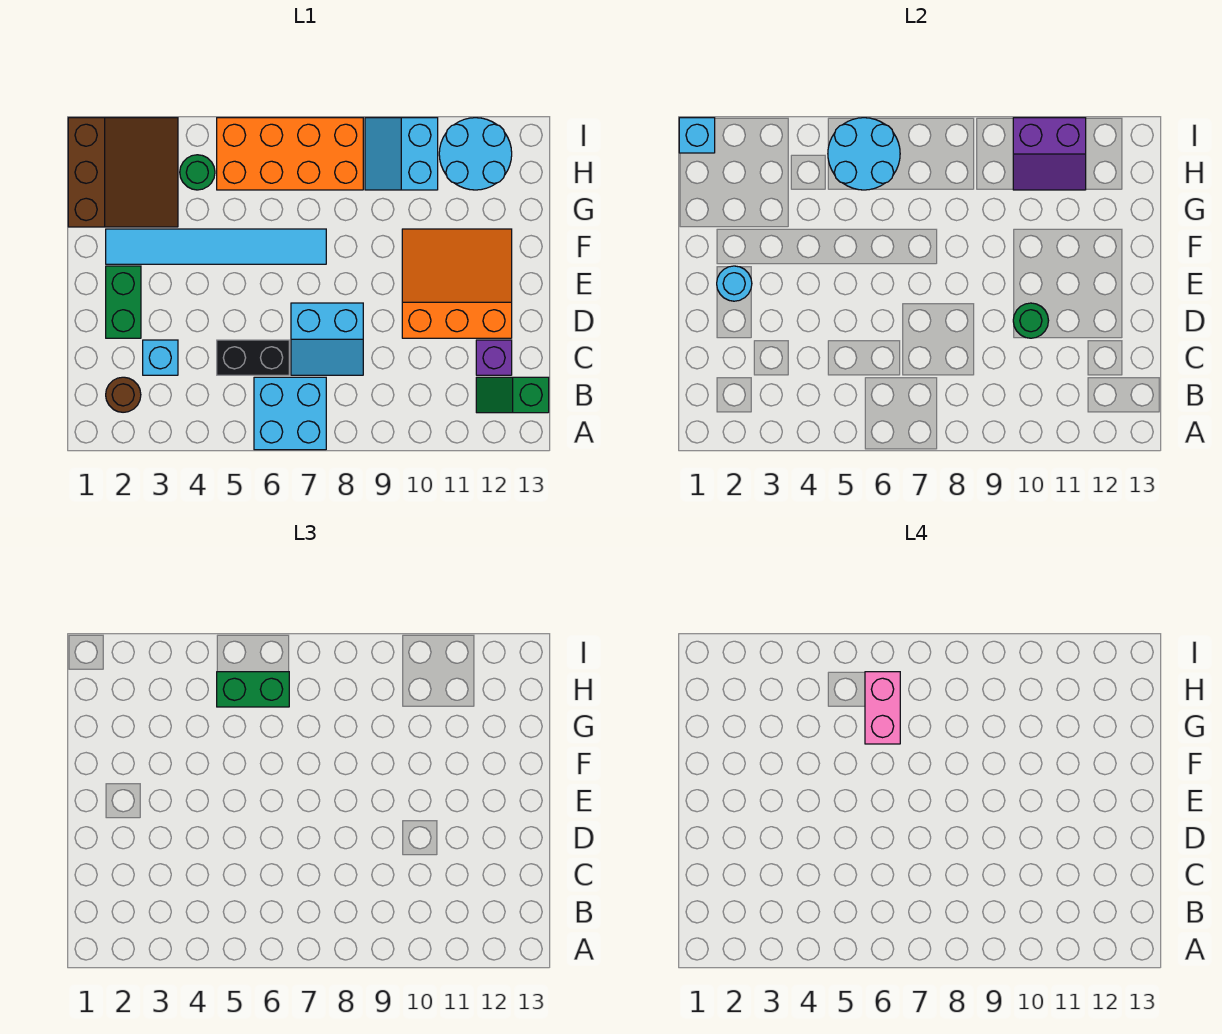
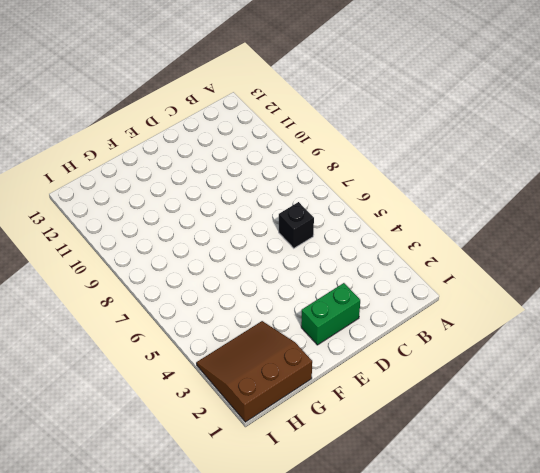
black 1x1 brick [279,202,314,248] -> black 1x2 brick [217,340,289,375]
none -> cyan 2x2 brick [254,377,326,450]
none -> brown 1x1 round brick [106,377,141,412]
none -> green 1x2 slope [476,377,549,413]

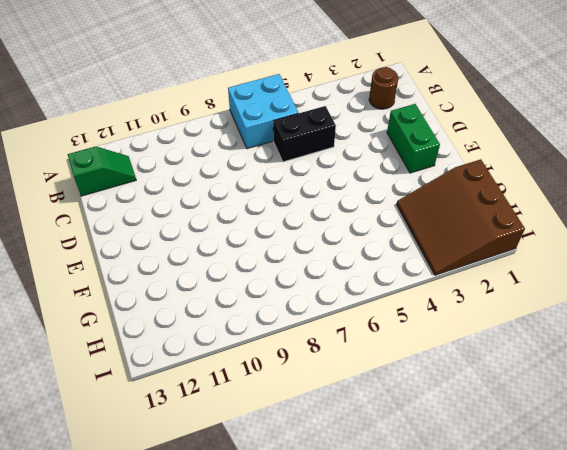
none -> cyan 1x1 brick [143,340,178,375]
none -> cyan 2x2 slope [291,303,363,375]
none -> purple 1x1 brick [476,340,512,375]

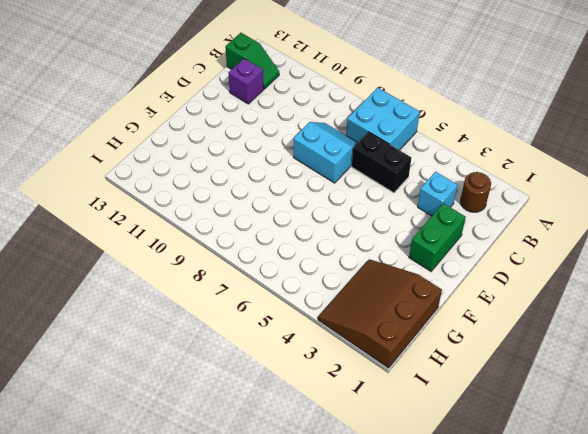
none -> orange 3x3 slope [402,229,512,338]
none -> cyan 1x6 tile [106,229,326,264]
none -> green 1x1 round brick [180,155,215,190]

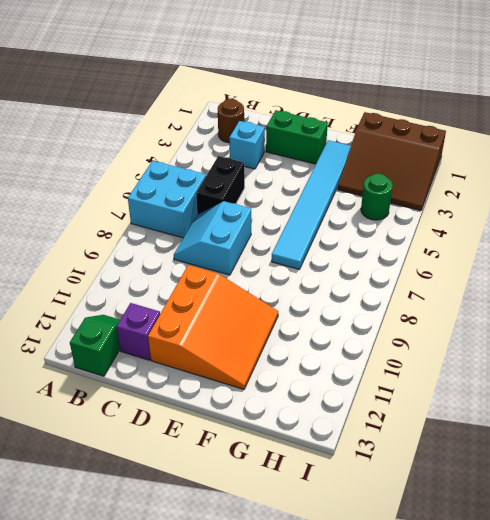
none -> orange 2x4 brick [217,118,363,190]
none -> cyan 2x2 slope [365,118,438,190]
none -> cyan 2x2 round brick [439,118,512,190]

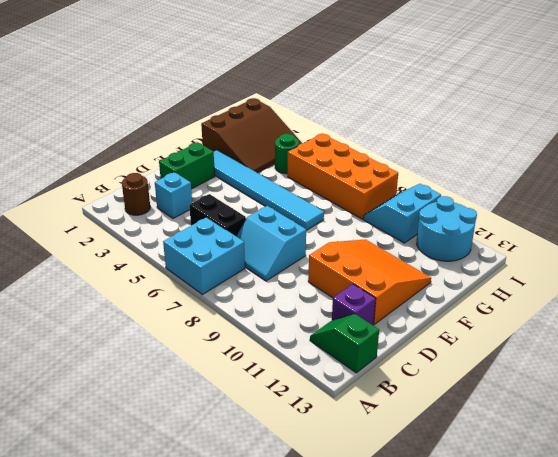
none -> green 1x1 round brick [1013,303,1049,338]
none -> cyan 1x1 round brick [717,266,752,301]
none -> cyan 2x2 round brick [828,118,900,190]

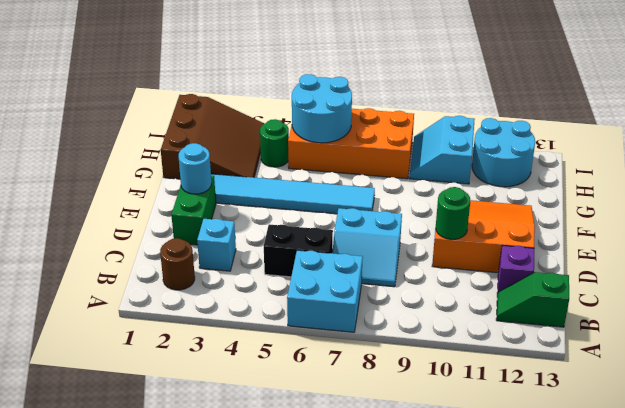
none -> purple 2x2 slope [1013,118,1086,190]
none -> cyan 1x1 brick [679,118,715,153]
none -> green 1x2 brick [217,672,289,707]

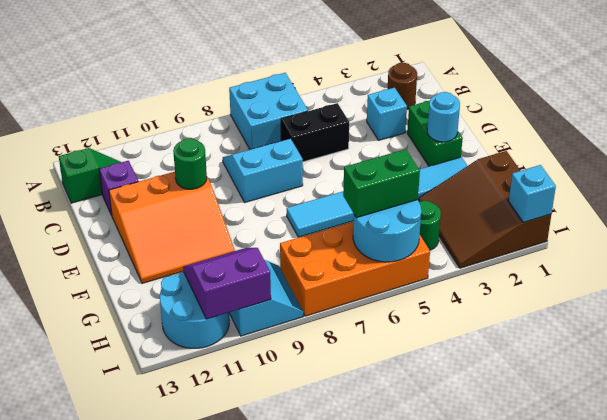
none -> pink 1x2 brick [865,672,900,744]

